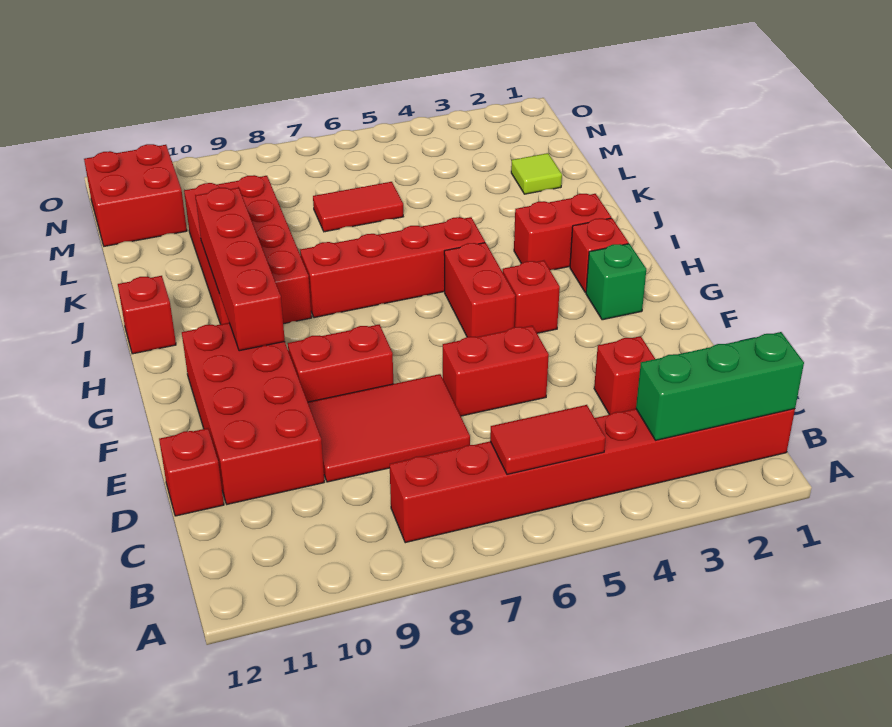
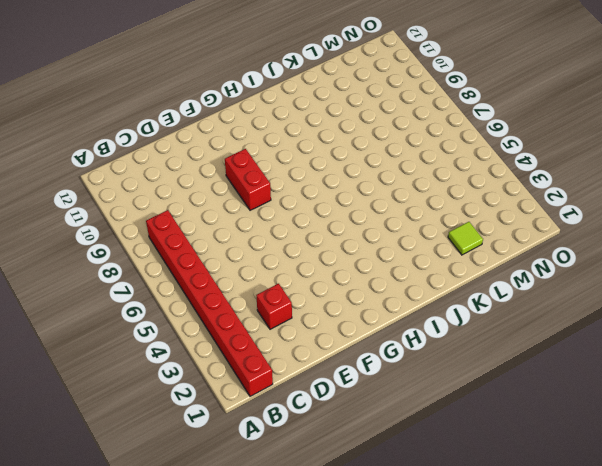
none -> red 2x3 tile [308,374,470,482]
none -> red 2x4 brick [182,323,324,504]
none -> red 1x1 brick [159,428,224,516]

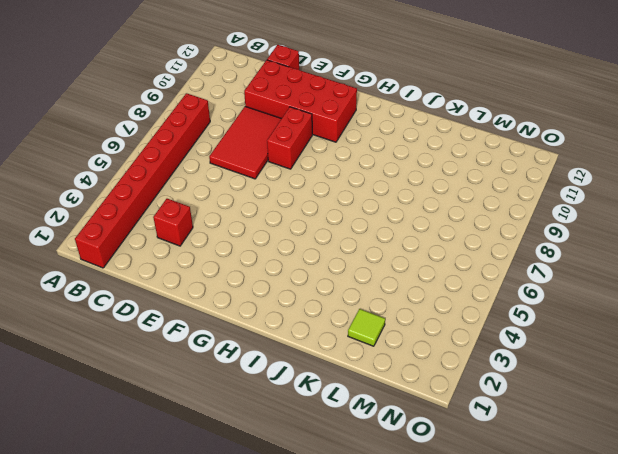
none -> red 1x2 brick [443,326,549,416]
none -> green 1x1 brick [586,244,646,320]
none -> red 1x1 brick [503,261,560,333]

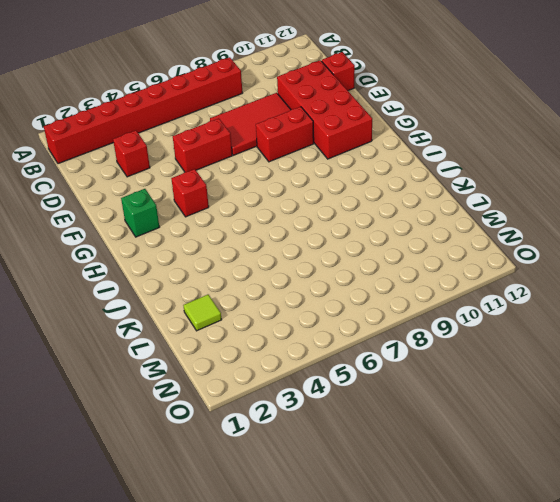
none -> red 1x2 brick [444,243,515,337]
none -> red 1x1 brick [570,218,629,293]
none -> red 1x2 brick [514,194,611,270]

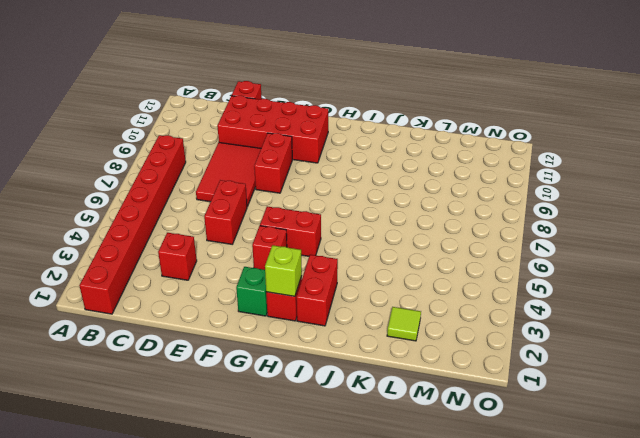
lime 1x1 brick [265,245,302,296] -> none
none -> red 1x4 brick [300,217,485,318]
none -> red 2x4 brick [184,175,312,324]
none -> red 1x1 brick [118,276,176,354]

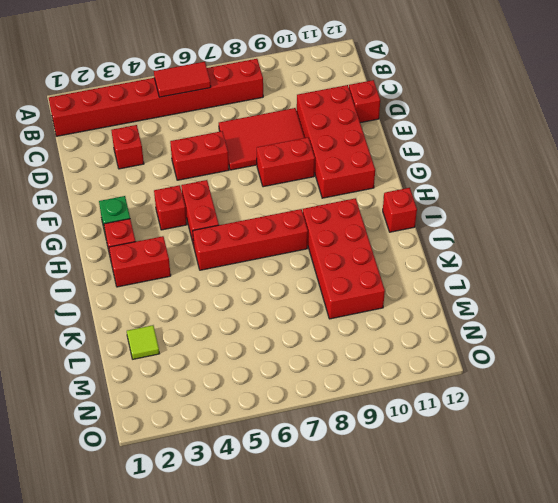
none -> red 1x2 tile [313,182,403,232]
none -> red 2x2 brick [84,144,187,246]
none -> green 1x3 brick [636,332,804,440]

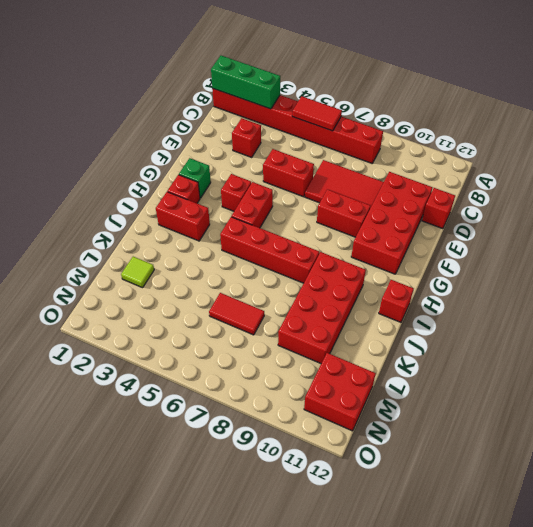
none -> red 1x4 brick [196,188,285,351]

